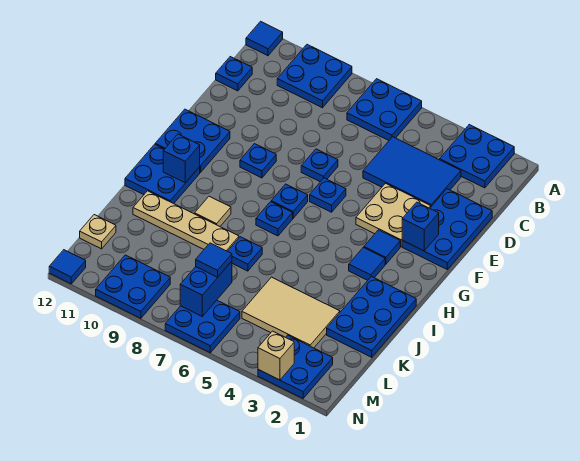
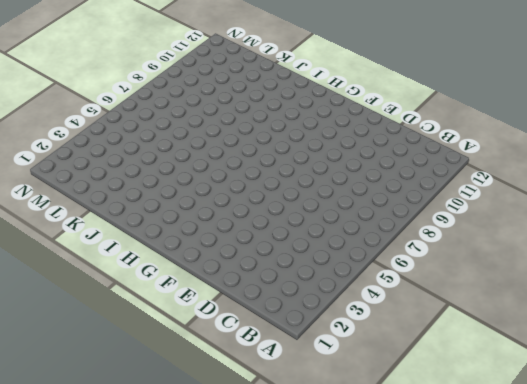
none -> blue 2x2 plate [440,125,514,188]
none -> blue 2x2 plate [347,79,422,140]
none -> blue 2x2 plate [277,45,352,108]
none -> blue 1x1 tile [246,21,283,56]

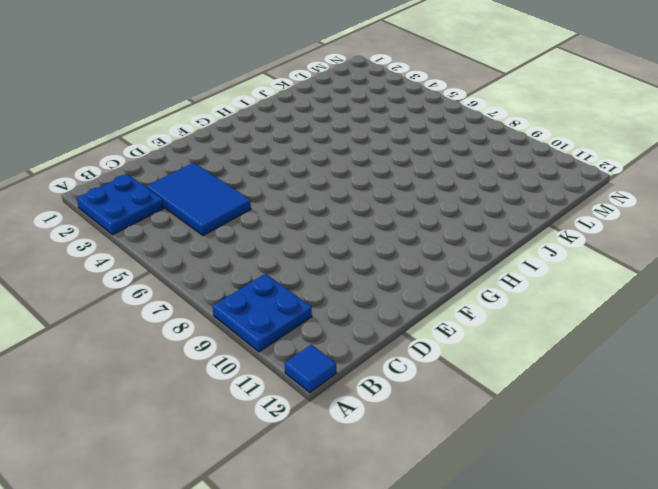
none -> blue 2x2 plate [347,79,422,140]
none -> blue 1x1 plate [216,57,252,91]
none -> blue 2x3 plate [402,189,492,269]
none -> tan 2x2 plate [356,183,431,247]

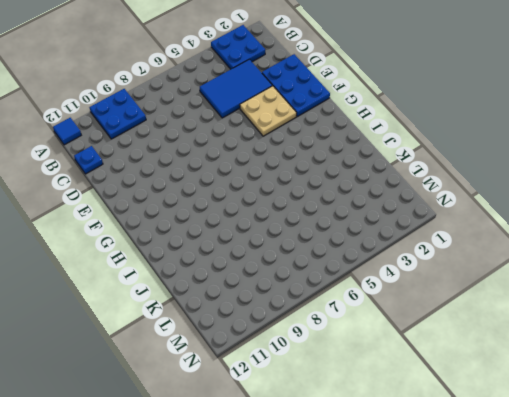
none -> blue 2x2 plate [347,79,422,140]
none -> blue 1x1 plate [301,149,338,182]
none -> blue 1x1 plate [310,178,346,212]
none -> blue 1x1 plate [240,144,276,178]

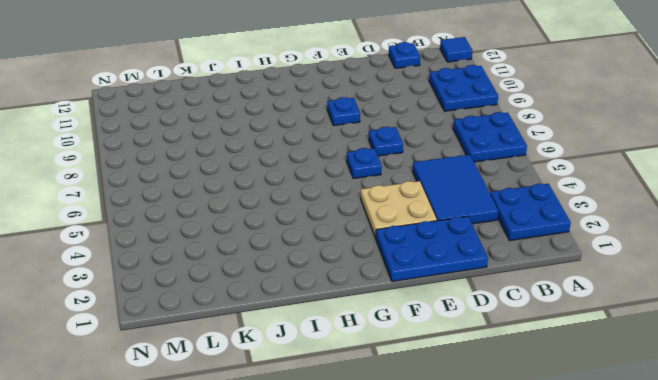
none -> blue 2x2 plate [155,109,230,173]
none -> blue 1x1 tile [364,230,400,264]
none -> blue 1x1 plate [271,184,308,218]
none -> blue 1x1 tile [349,247,385,280]

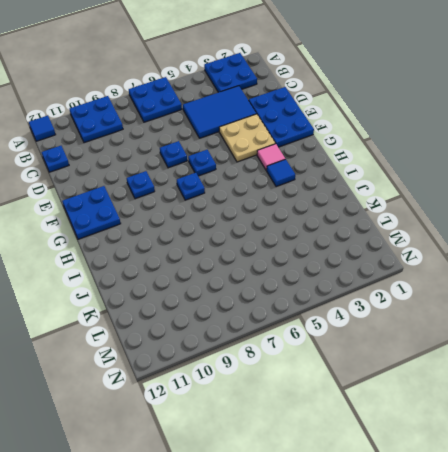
pink 1x1 tile [257,144,285,170] -> blue 1x1 tile [364,230,400,264]
none -> blue 1x1 plate [256,202,293,236]
none -> blue 2x2 plate [125,144,200,204]
none -> blue 2x3 plate [327,276,416,357]
none -> tan 1x1 tile [195,196,231,226]

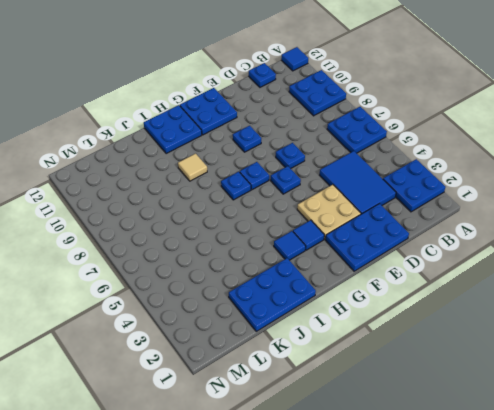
none -> blue 1x1 plate [228,237,262,271]
none -> tan 1x4 plate [133,191,239,251]
none -> tan 2x3 tile [242,277,340,348]
none -> tan 1x1 plate [80,215,116,249]

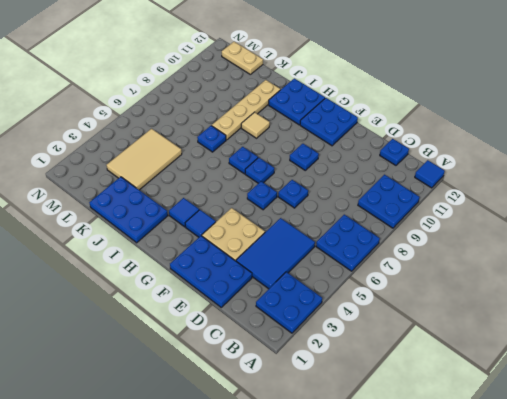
tan 1x2 plate [222,42,263,75] -> tan 1x1 plate [80,215,116,249]
none -> blue 2x2 plate [258,335,333,398]
none -> blue 2x2 plate [165,300,240,353]
none -> blue 2x2 plate [96,255,170,318]
none -> blue 1x1 tile [49,250,86,284]

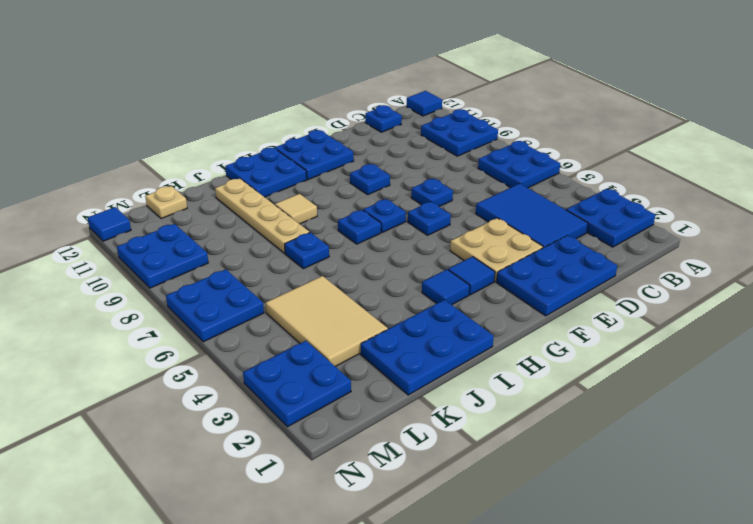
none -> blue 1x1 brick [402,202,439,251]
none -> blue 1x1 brick [163,134,200,183]
none -> blue 1x2 brick [180,261,232,316]
none -> tan 1x1 brick [258,331,294,380]

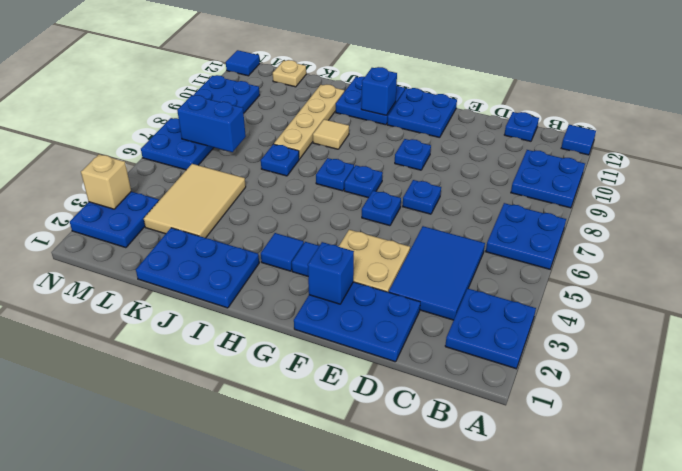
none -> blue 1x1 tile [196,243,232,277]

